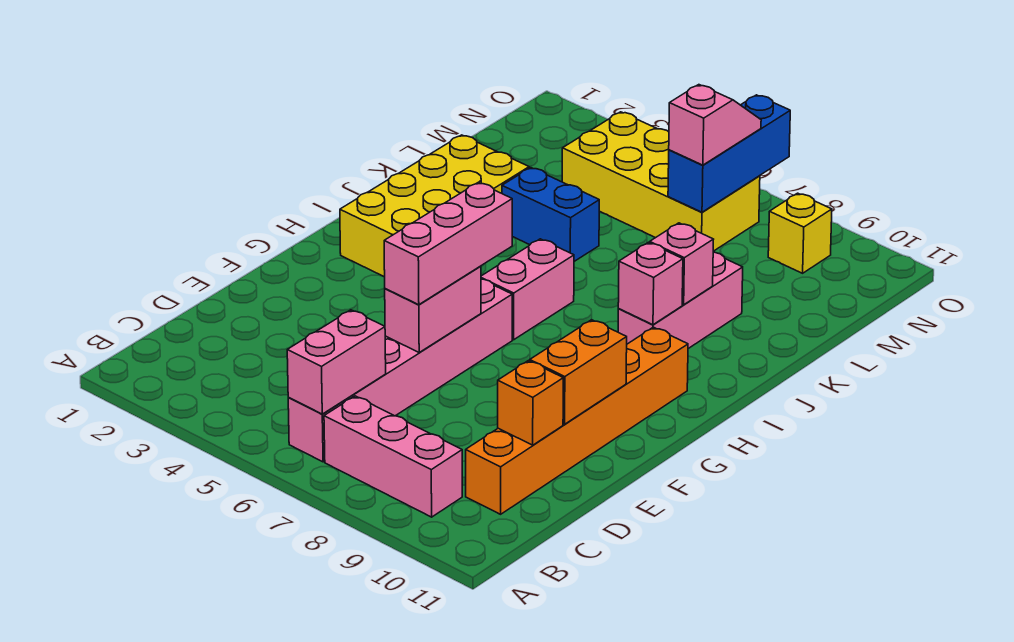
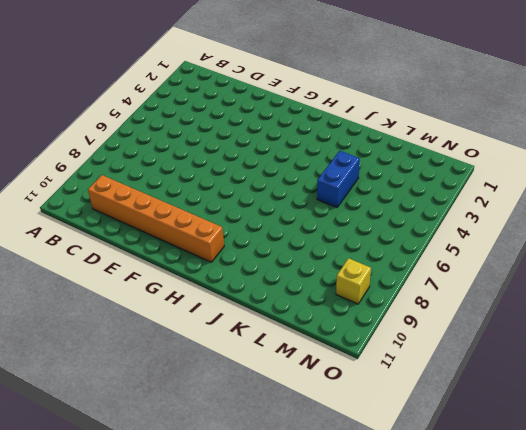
none -> pink 1x6 brick [288,279,512,462]
none -> pink 1x3 brick [324,396,462,517]
none -> yellow 2x4 brick [340,135,529,277]

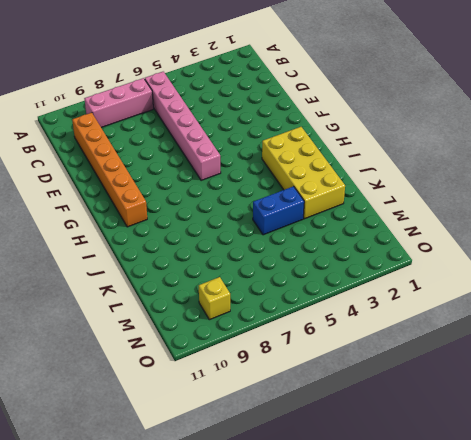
none -> pink 1x2 brick [481,239,574,340]
none -> pink 1x3 brick [618,252,743,349]
none -> yellow 2x4 brick [562,112,760,251]

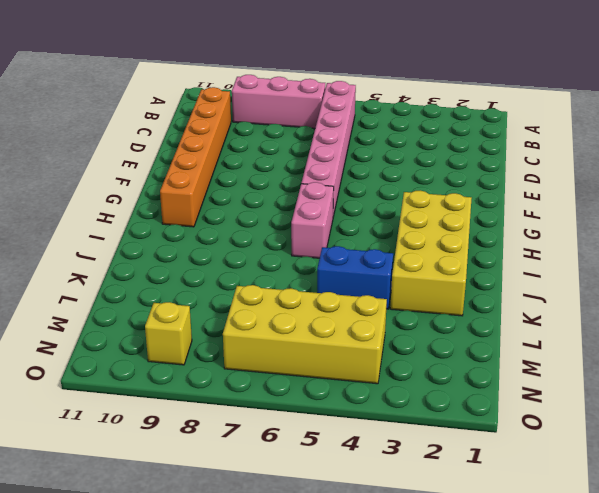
none -> pink 1x3 brick [618,252,743,349]
none -> pink 1x2 brick [287,310,386,414]
none -> orange 1x1 brick [498,361,563,445]

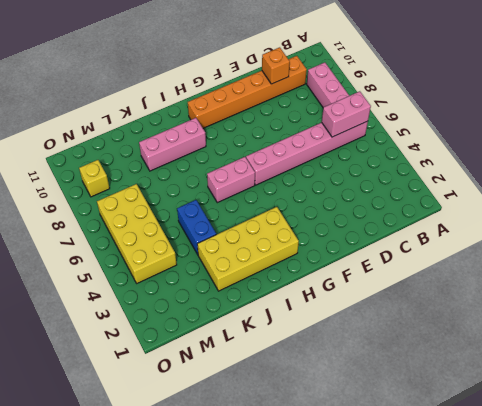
none -> pink 1x2 brick [385,266,481,352]
none -> orange 1x2 brick [530,320,627,424]
none -> pink 1x1 brick [618,243,683,325]

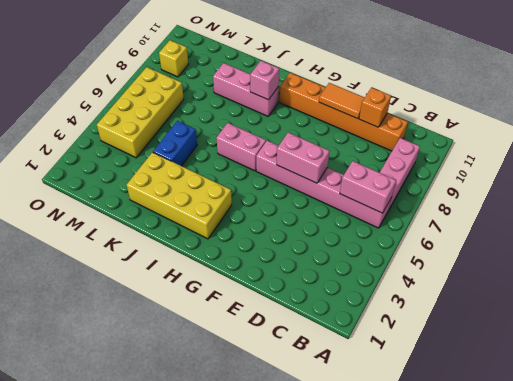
orange 1x2 tile [319,83,365,119] -> orange 1x2 brick [530,320,627,424]
none -> pink 1x1 brick [650,223,714,305]
none -> blue 1x3 brick [668,95,790,212]
none -> pink 1x3 brick [384,183,512,305]

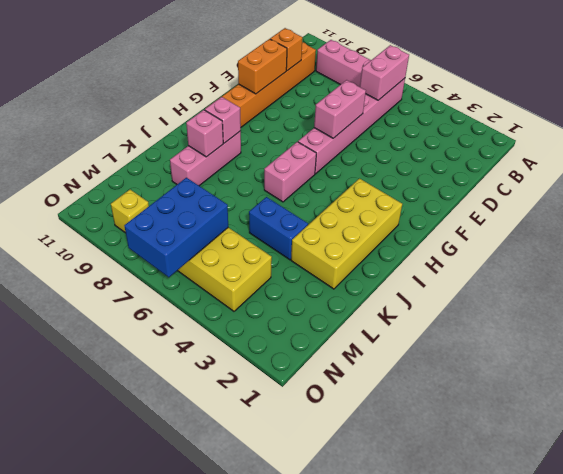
blue 2x3 brick [124,178,228,277] -> blue 1x3 brick [668,95,790,212]
none -> pink 1x3 brick [384,183,512,305]
none -> pink 1x2 slope [669,85,761,165]

